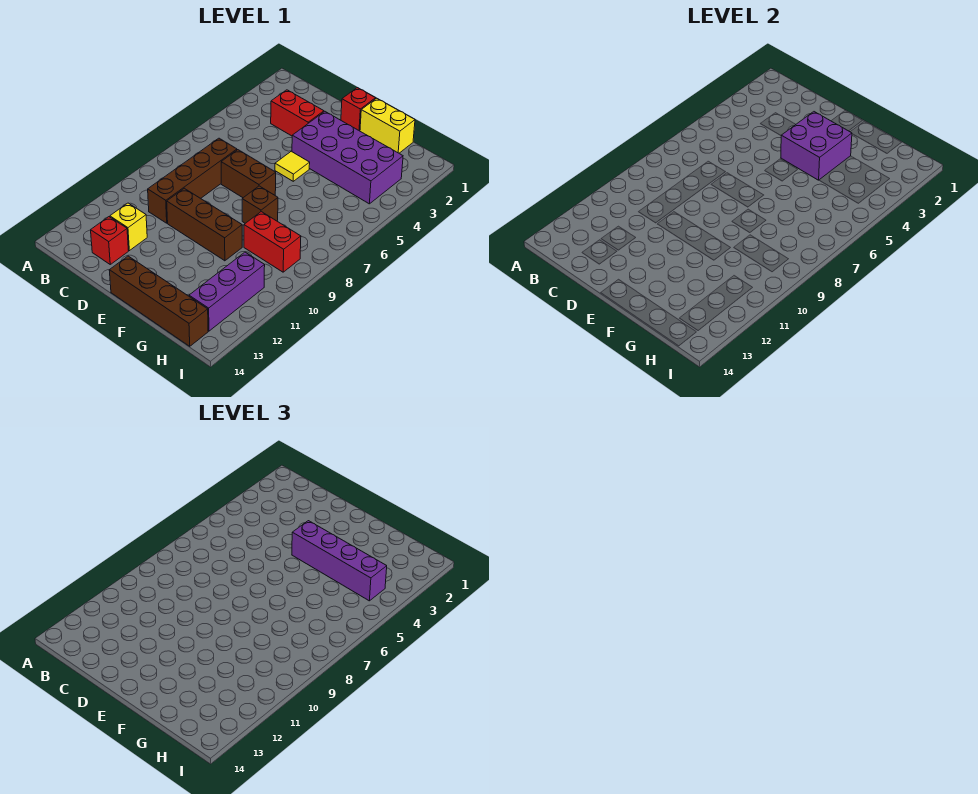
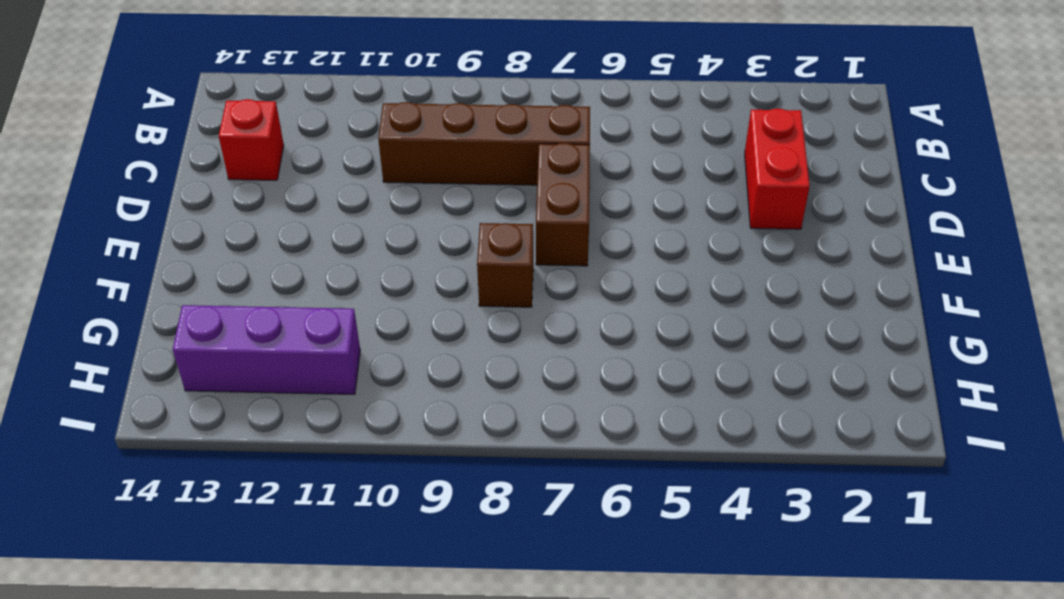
none -> yellow 1x1 brick [110,203,147,251]
none -> brown 1x3 brick [167,188,242,261]
none -> red 1x1 brick [341,88,376,131]

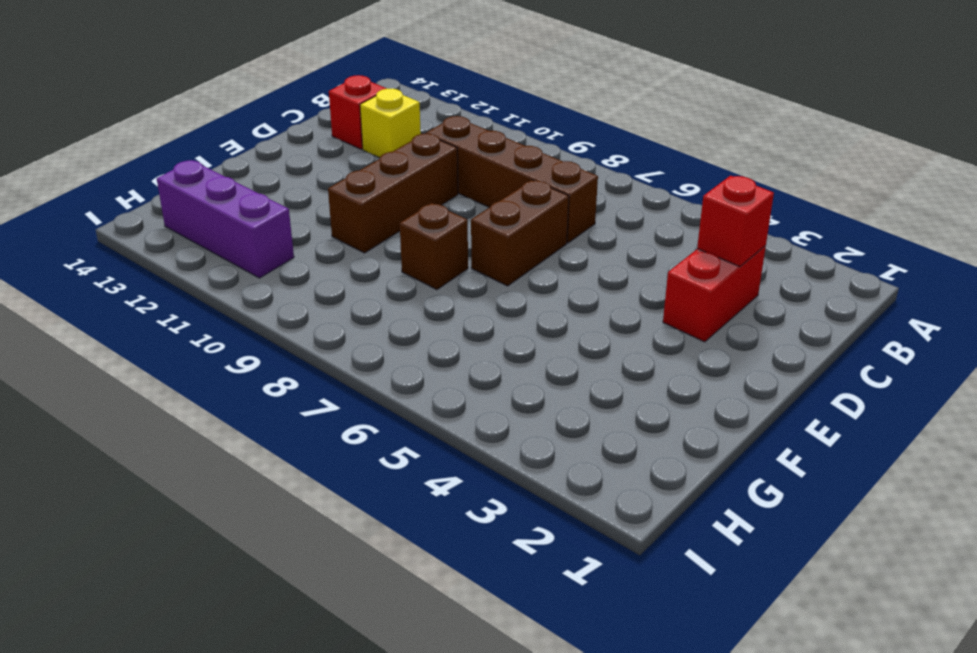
red 1x1 brick [697,176,774,267] -> red 1x1 brick moved to [341,88,376,131]
none -> purple 2x4 brick [292,112,403,204]
none -> yellow 1x1 tile [275,151,310,181]
none -> brown 1x4 brick [109,256,208,346]

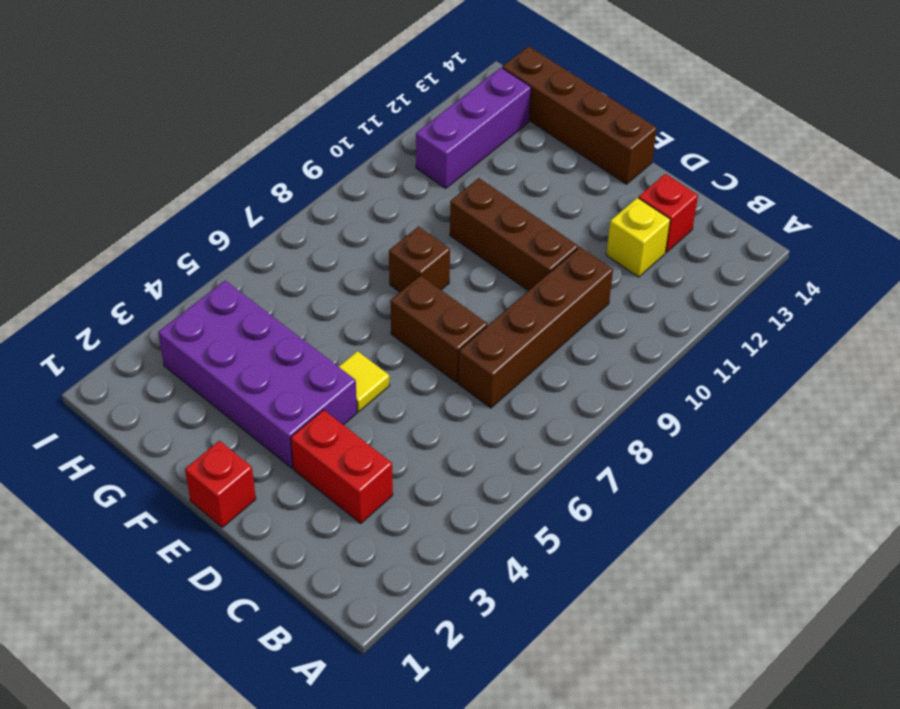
none -> yellow 1x2 brick [360,98,415,153]
none -> red 1x2 brick [244,212,301,272]
none -> purple 2x2 brick [781,112,852,180]

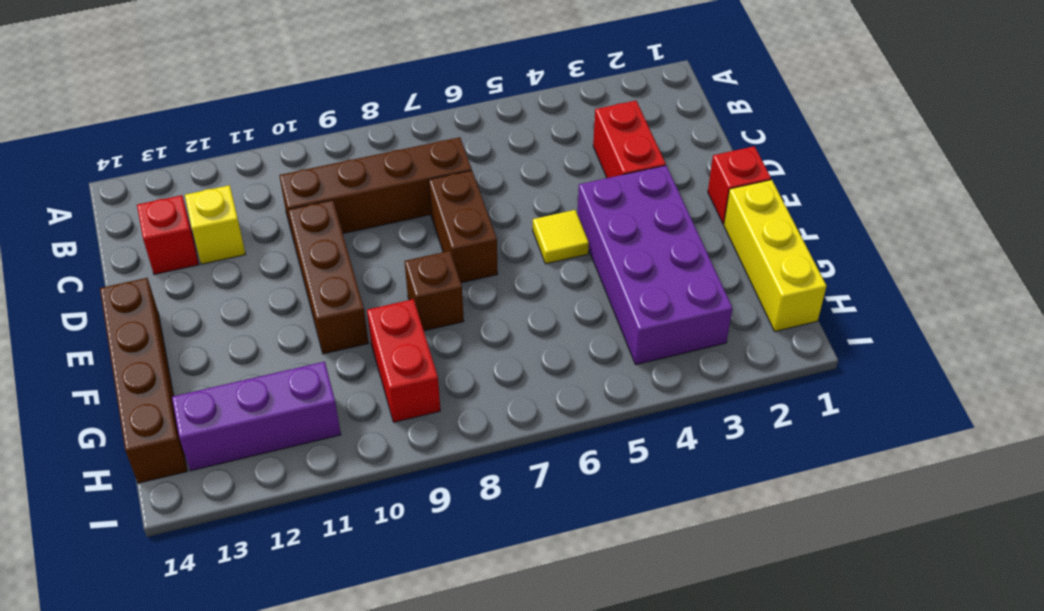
yellow 1x3 brick [724,180,827,331] -> yellow 1x2 brick [360,98,415,153]
none -> purple 2x2 brick [781,112,852,180]
none -> purple 1x4 brick [292,521,387,601]

